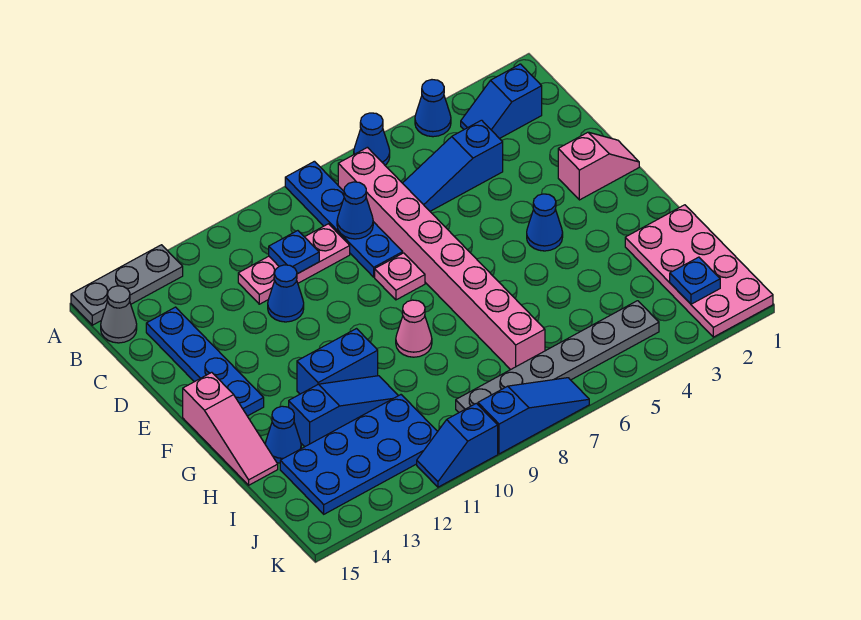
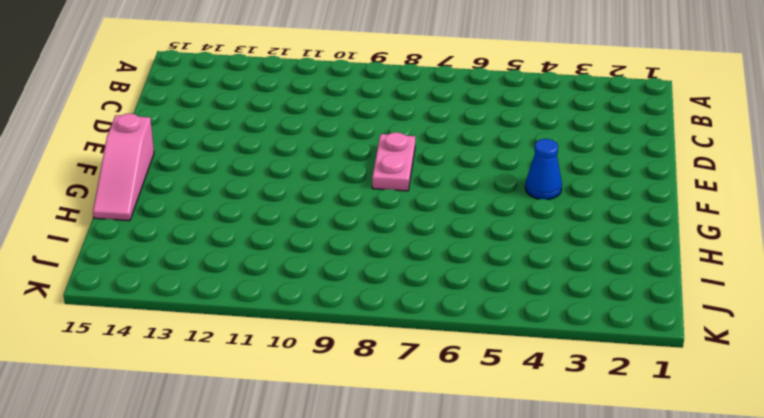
pink 1x2 plate [372,132,415,191] -> pink 1x1 plate [375,253,425,300]
none -> blue 1x1 cone [415,80,451,137]
none -> blue 1x1 cone [354,113,390,165]
none -> blue 1x4 plate [285,161,403,277]

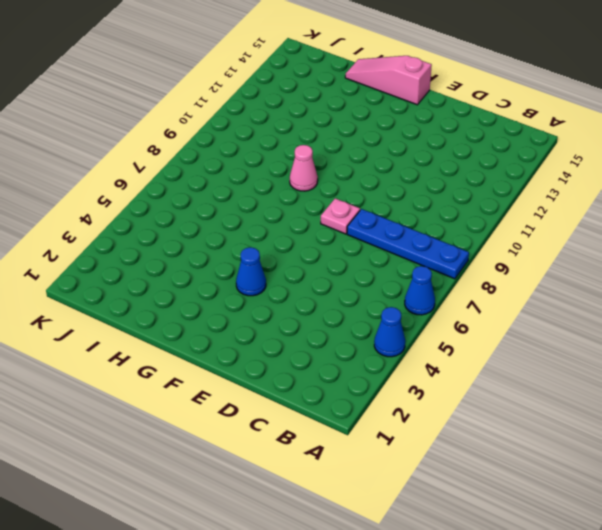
none -> grey 1x3 plate [71,245,183,325]
none -> blue 1x2 slope [461,64,542,139]
none -> pink 1x8 brick [338,147,545,370]

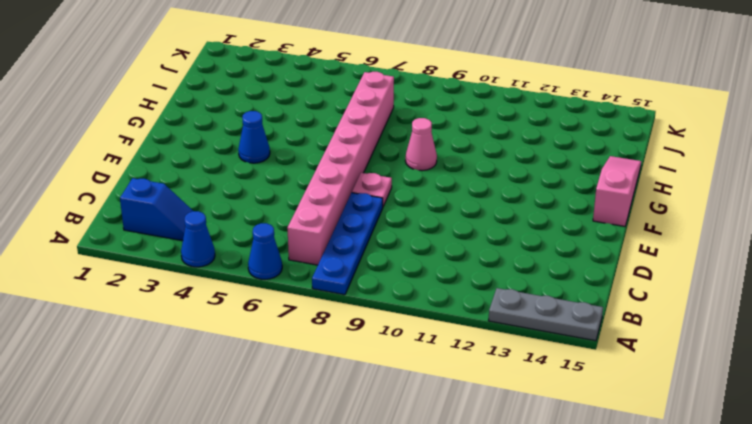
none -> grey 1x1 cone [101,286,137,343]
none -> blue 1x3 slope [403,120,503,211]
none -> pink 1x3 plate [238,224,350,304]

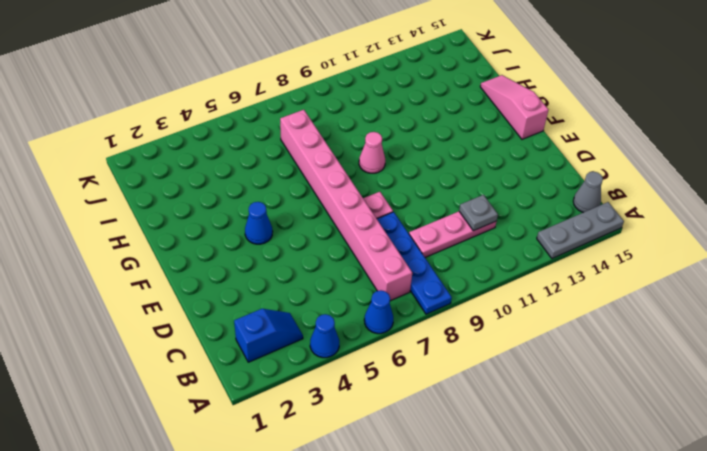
grey 1x1 plate [459,195,498,231] -> none
none -> blue 1x3 slope [403,120,503,211]
none -> blue 1x4 plate [146,307,264,416]
none -> blue 1x1 cone [268,265,304,322]

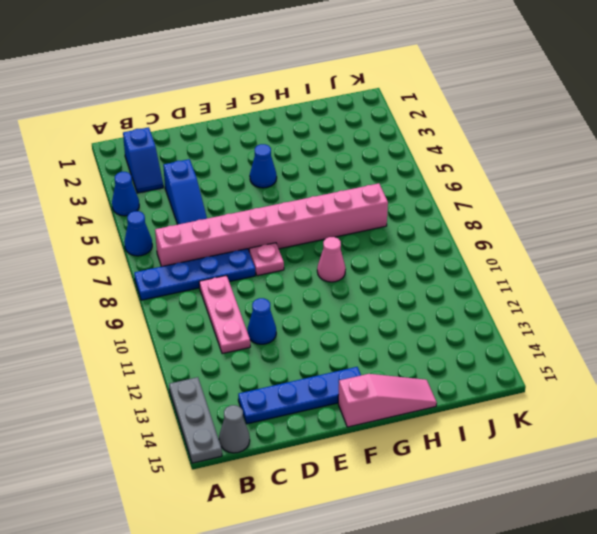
none -> pink 1x2 slope [558,132,639,200]
none -> blue 1x2 brick [297,329,378,394]
none -> pink 2x4 plate [625,205,773,337]

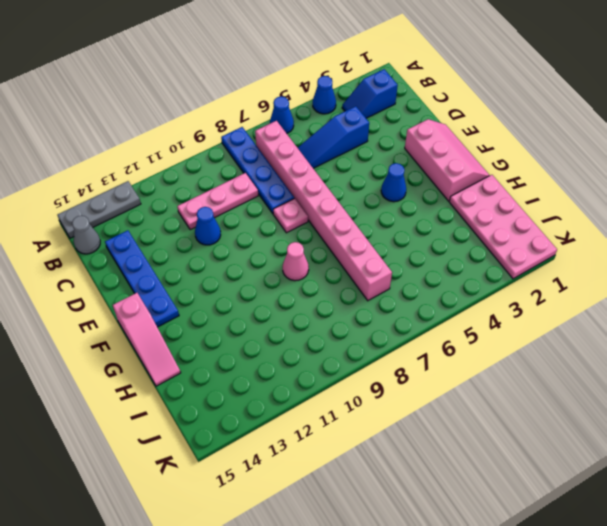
pink 2x3 slope [405,119,490,201] -> pink 1x2 slope [558,132,639,200]
none -> blue 1x2 brick [297,329,378,394]
none -> blue 1x3 slope [289,376,398,447]
none -> blue 1x1 cone [265,406,301,463]

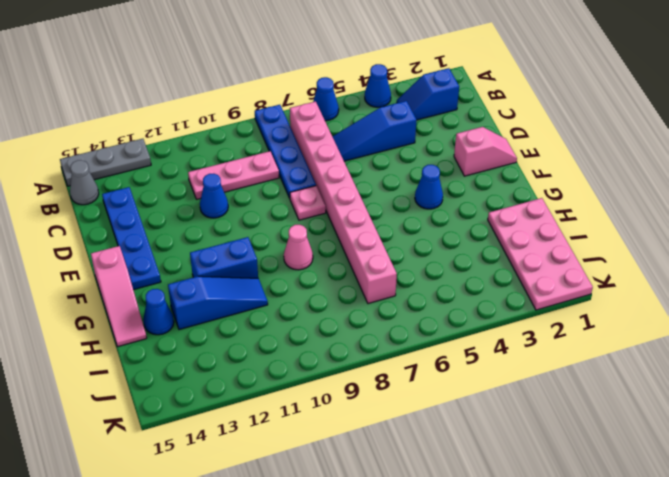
none -> blue 2x4 plate [280,395,438,514]
none -> grey 1x6 plate [456,301,659,412]
none -> blue 1x3 slope [478,378,589,454]

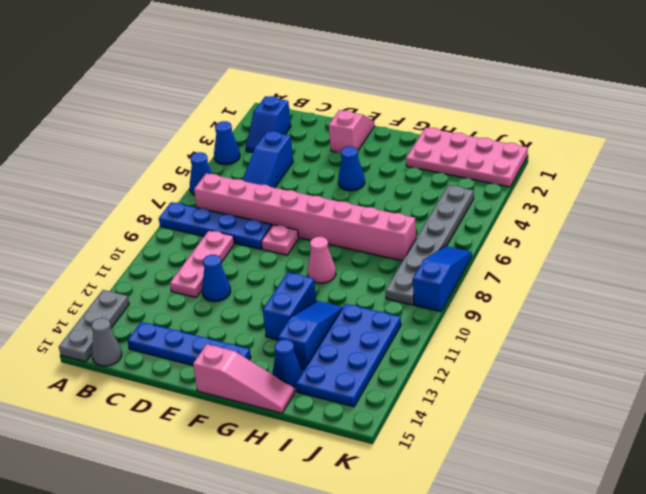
none -> blue 1x2 slope [417,403,498,487]
none -> blue 1x1 cone [337,182,373,239]
none -> blue 1x1 plate [269,231,319,274]

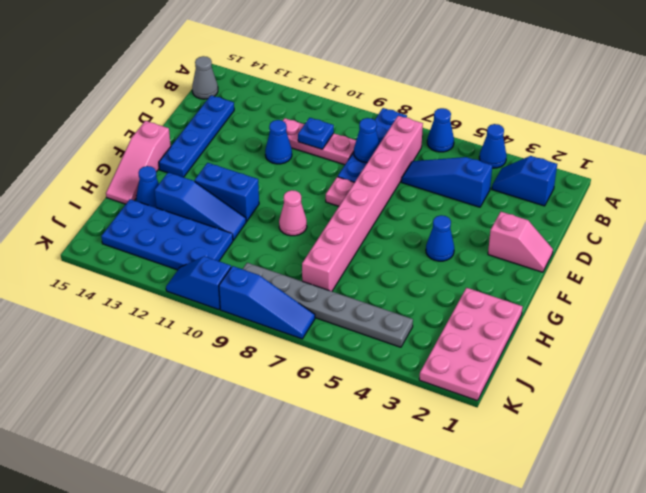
none -> grey 1x3 plate [71,245,183,325]
none -> blue 1x1 plate [670,257,720,304]

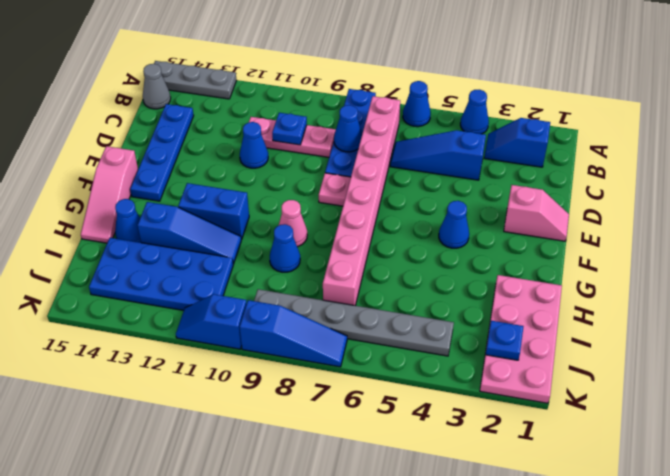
blue 1x1 cone [270,224,300,272] -> none

